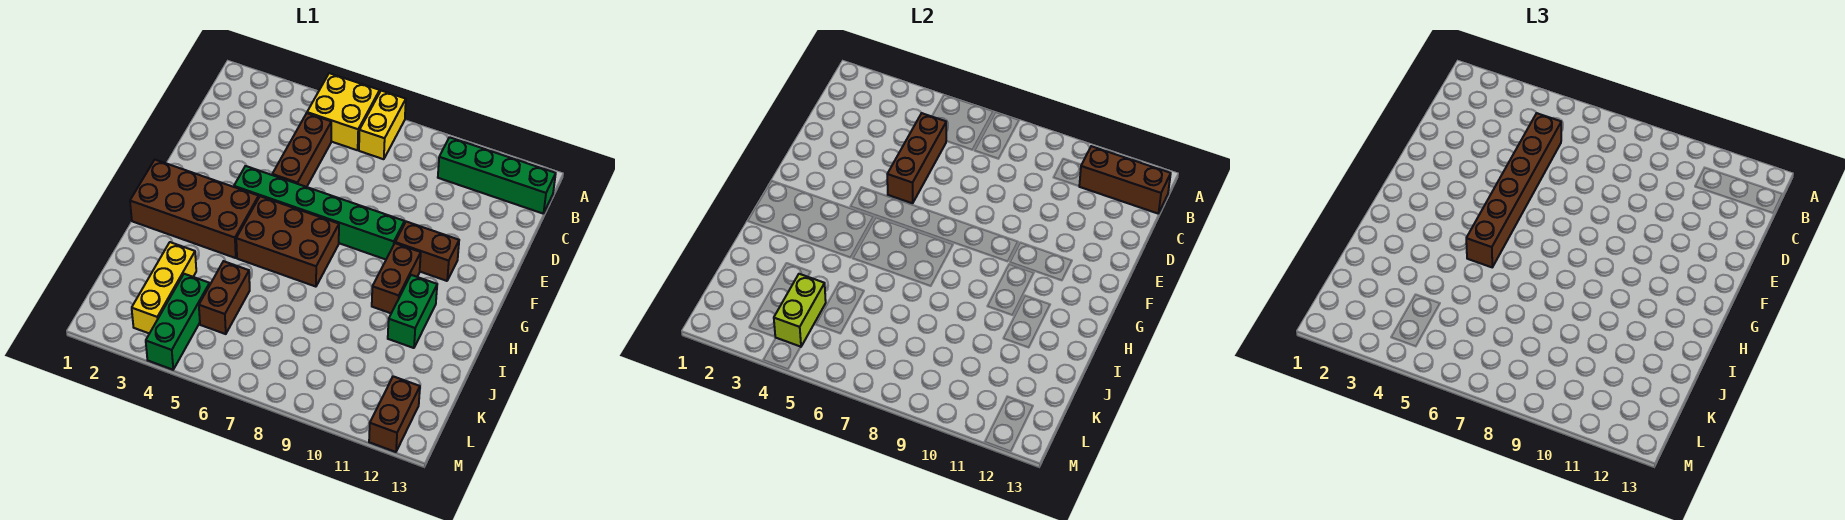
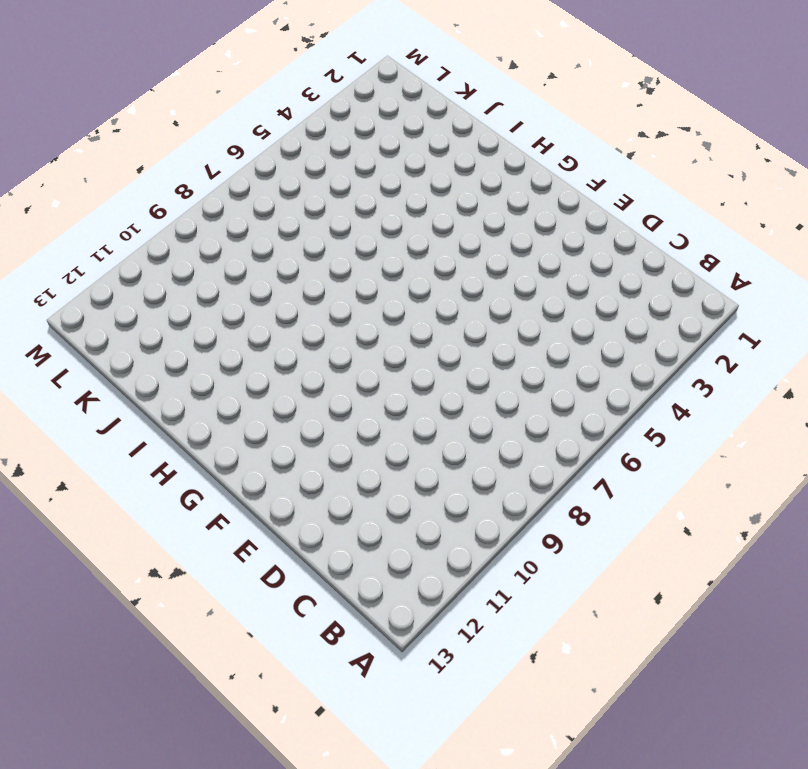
none -> yellow 2x2 brick [307,73,380,150]
none -> yellow 1x2 brick [359,91,406,159]
none -> green 1x4 brick [438,137,556,213]

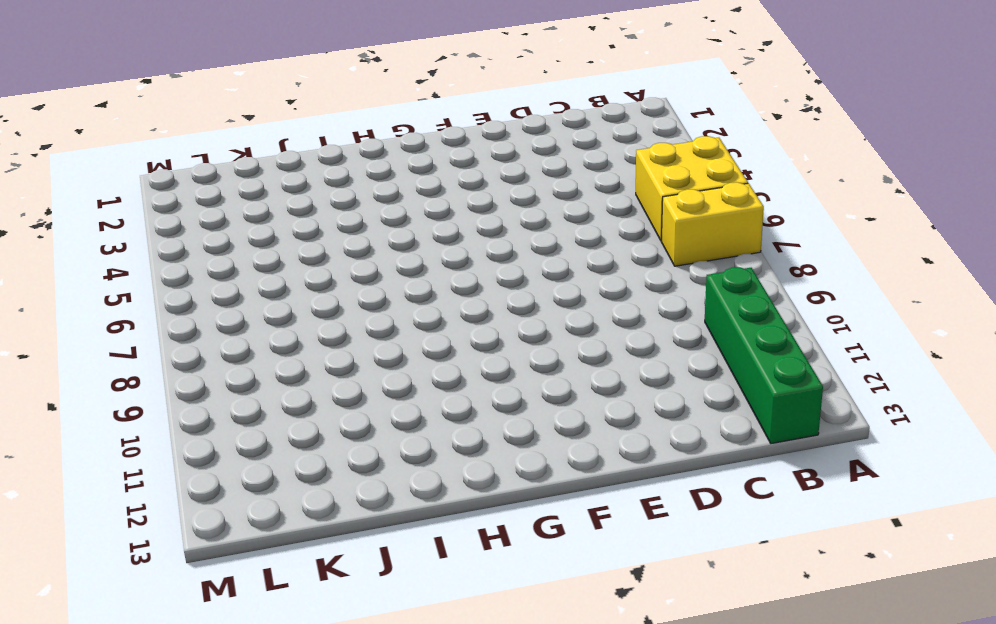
none -> brown 1x3 brick [272,113,331,187]
none -> green 1x6 brick [234,166,405,260]
none -> brown 1x2 brick [395,222,459,281]

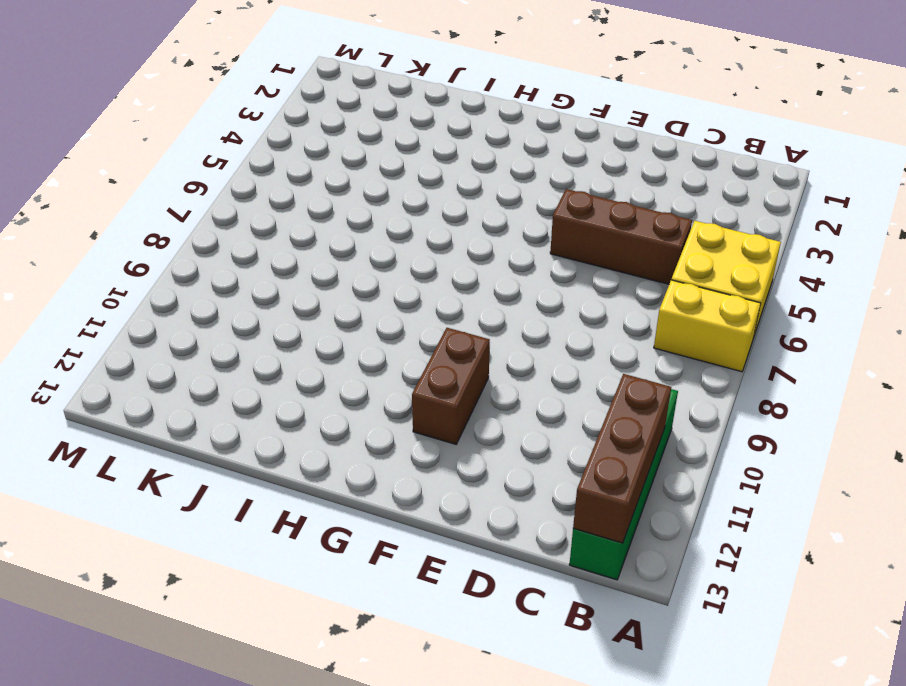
none -> green 1x6 brick [234,166,405,260]
none -> brown 2x4 brick [130,160,259,258]
none -> brown 2x3 brick [236,196,339,287]

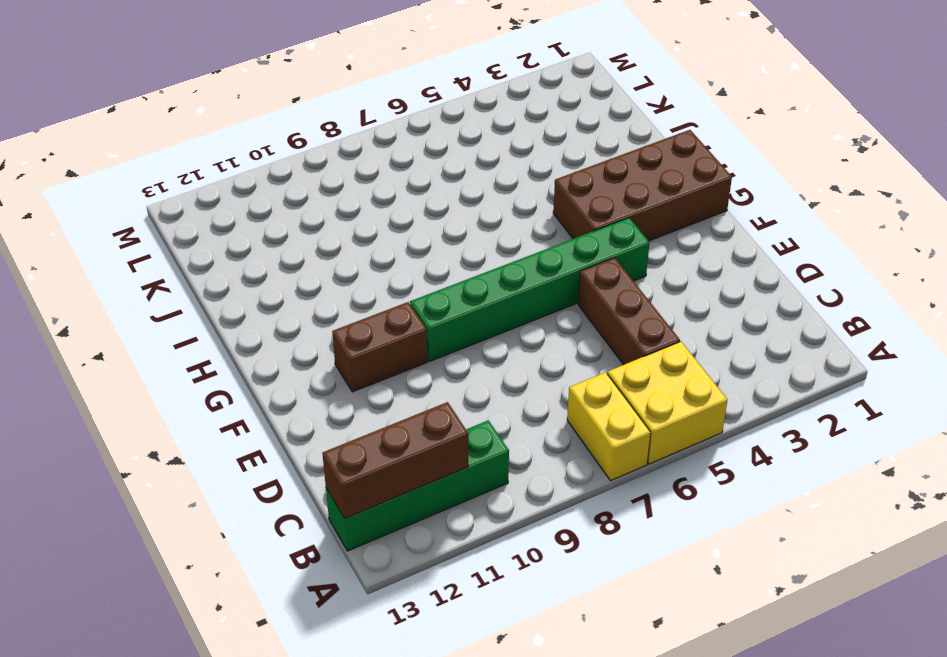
none -> brown 2x3 brick [236,196,339,287]
none -> brown 1x2 brick [372,243,421,313]
none -> green 1x2 brick [388,275,437,348]

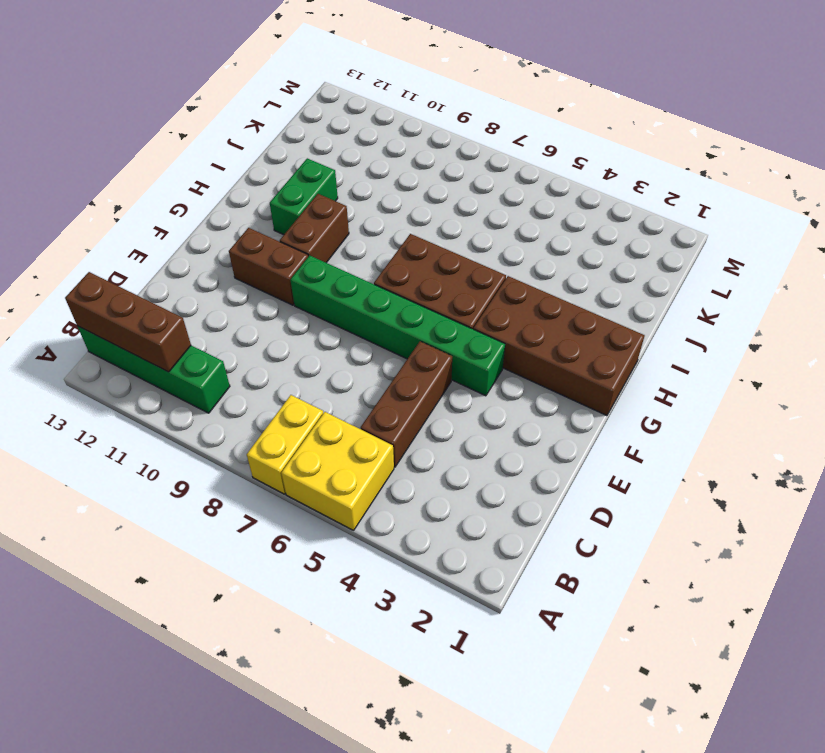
none -> yellow 1x3 brick [132,242,196,334]
none -> brown 1x2 brick [199,261,250,334]
none -> green 1x3 brick [146,274,210,370]

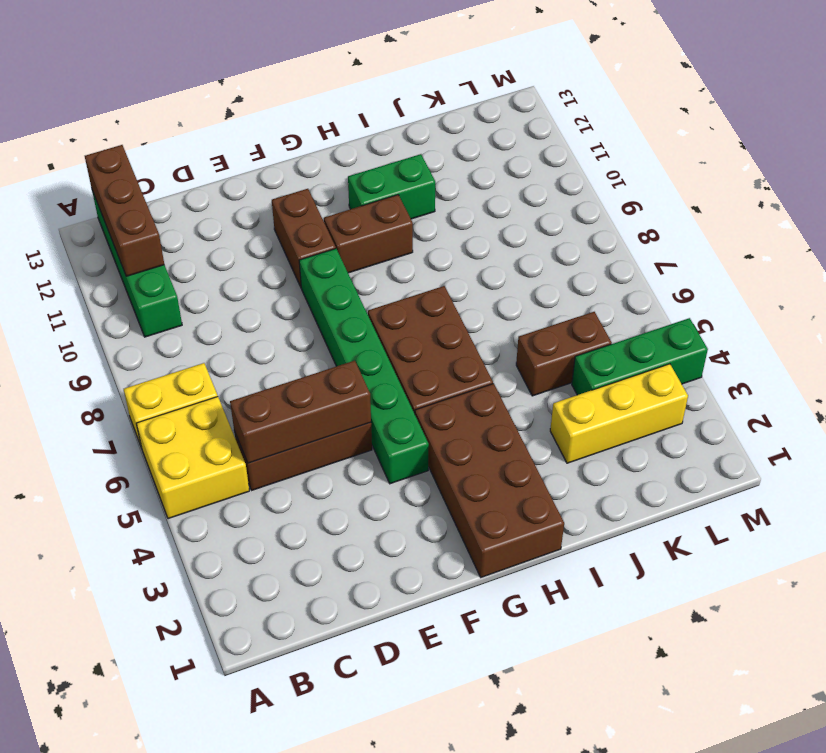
none -> brown 1x2 brick [369,376,420,452]
none -> lime 1x2 brick [774,274,826,347]
none -> brown 1x6 brick [1466,113,1561,267]

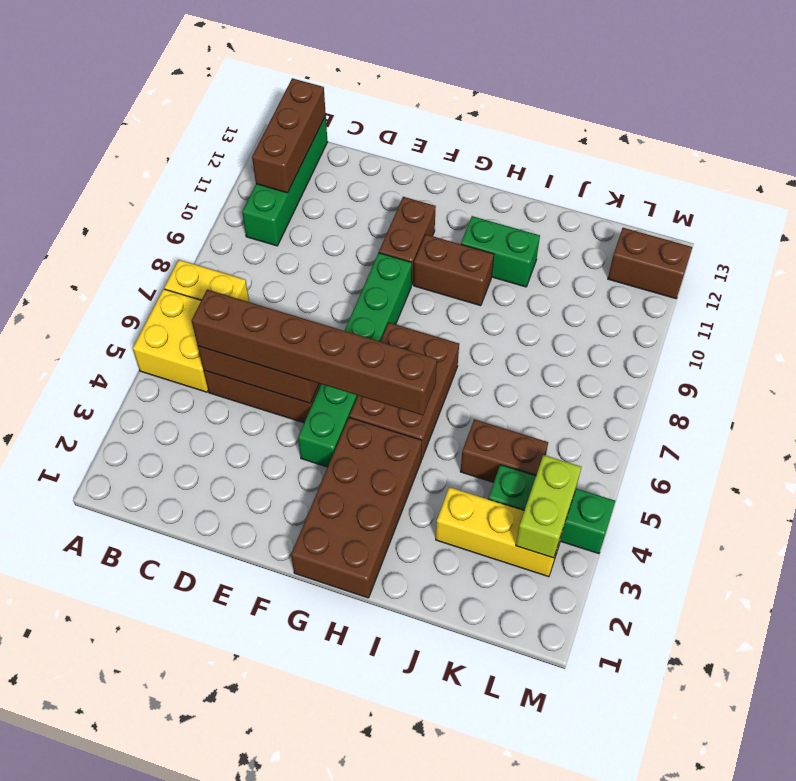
lime 1x2 brick [516,455,581,558] -> lime 1x2 brick turned to [774,274,826,347]

